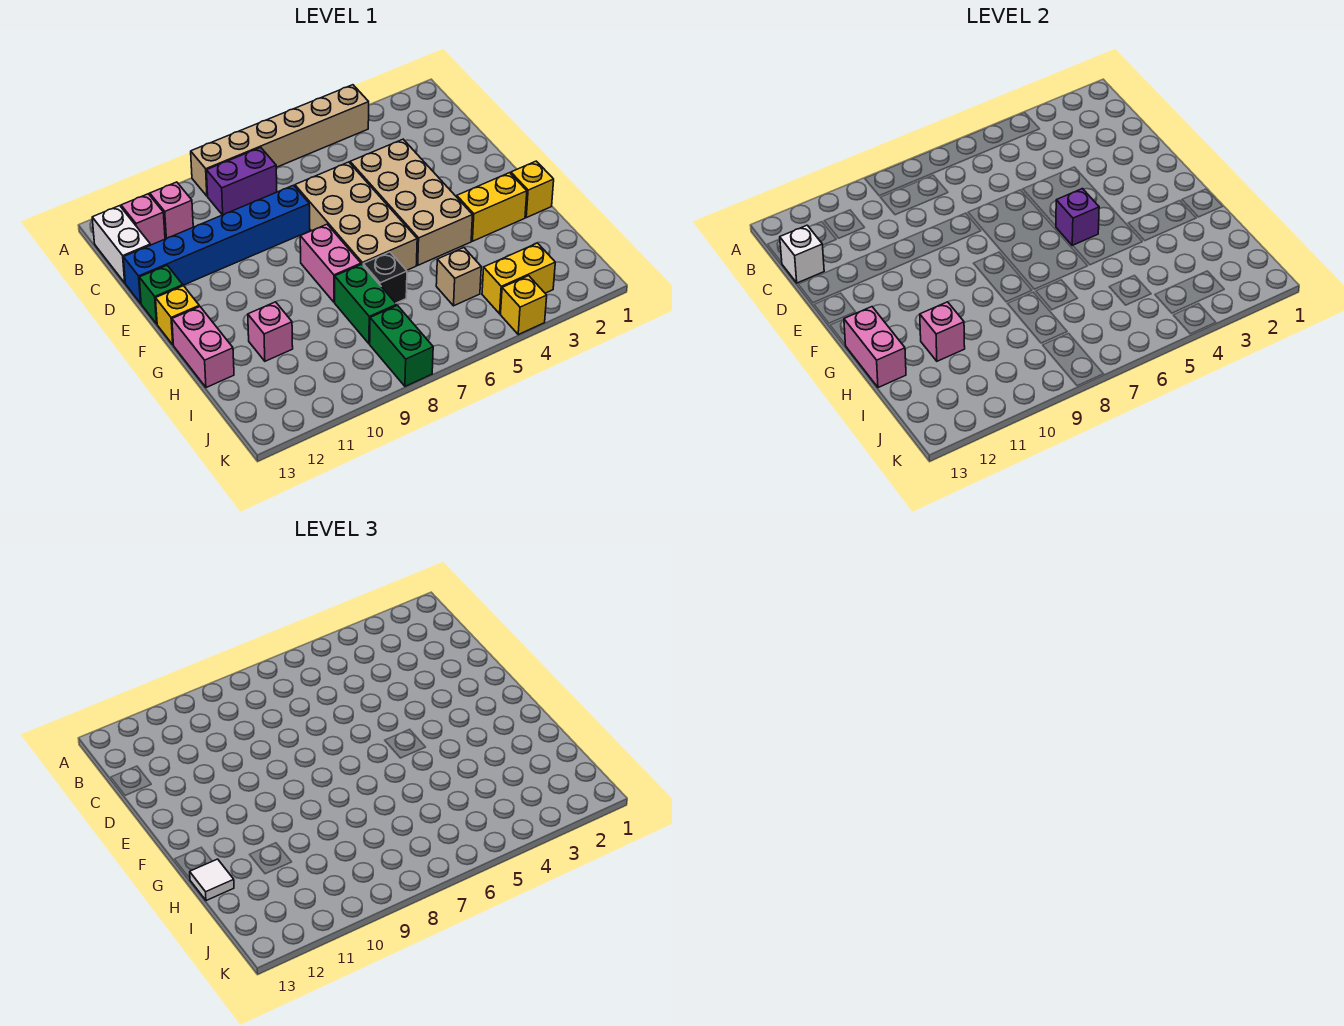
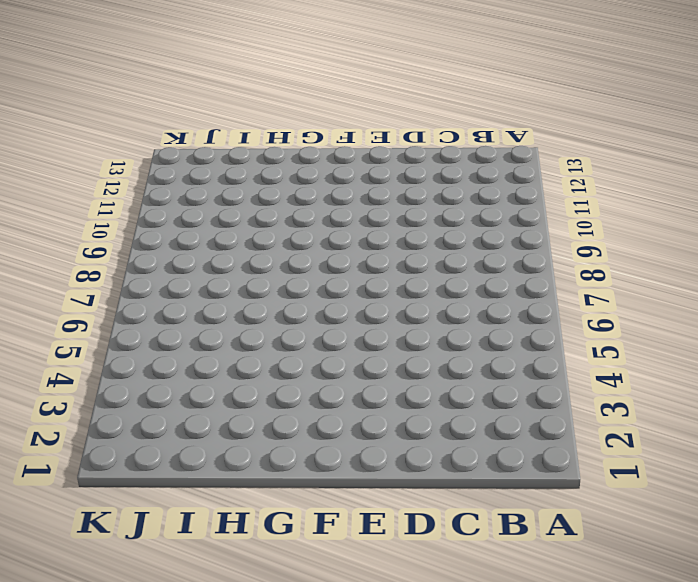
none -> tan 1x6 brick [191,85,369,196]
none -> purple 1x2 brick [206,147,277,215]
none -> pink 1x1 brick [150,182,193,239]

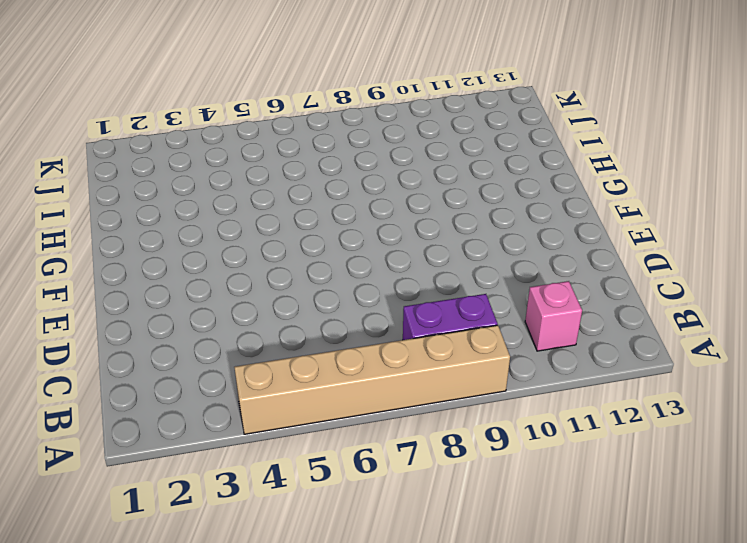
none -> pink 1x1 brick [121,194,165,245]
none -> white 1x2 brick [92,206,150,283]
none -> tan 2x4 brick [350,139,472,265]

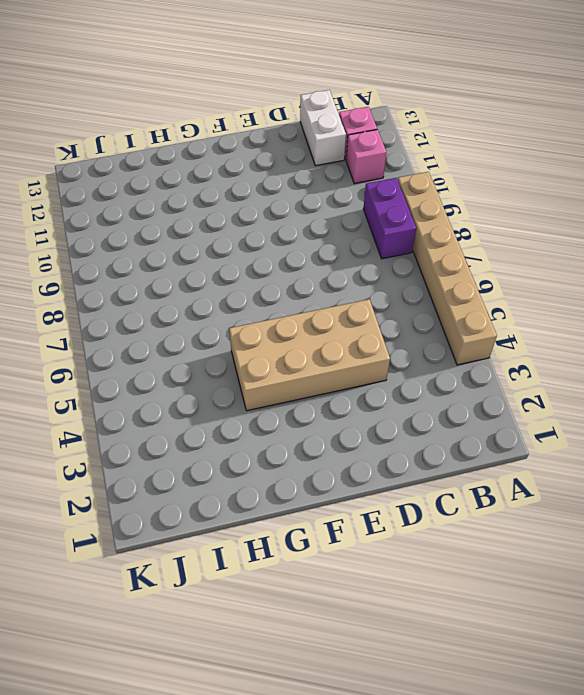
white 1x2 brick [300,90,346,166] -> white 1x2 brick turned to [92,206,150,283]
none -> tan 2x4 brick [295,162,417,270]
none -> blue 1x6 brick [123,185,310,303]
none -> green 1x1 brick [139,266,183,324]

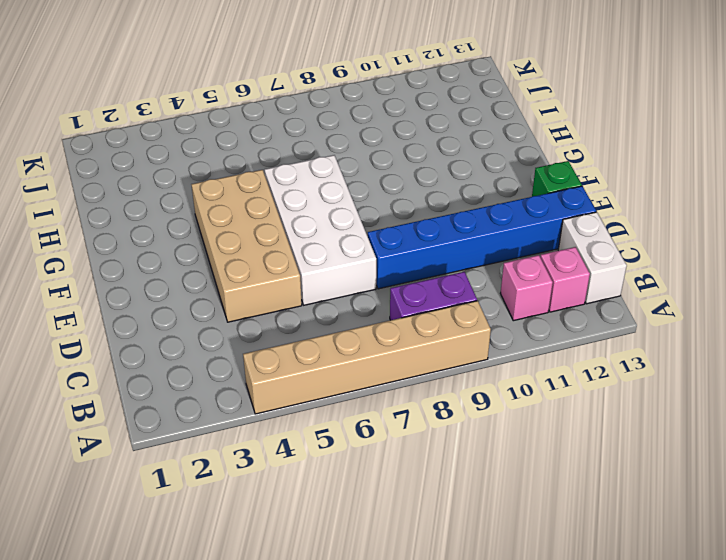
white 2x4 brick [265,155,376,305] -> tan 2x4 brick [295,162,417,270]
none -> pink 1x2 brick [300,224,361,302]
none -> yellow 1x1 brick [156,286,199,345]
none -> yellow 1x1 brick [511,161,554,218]

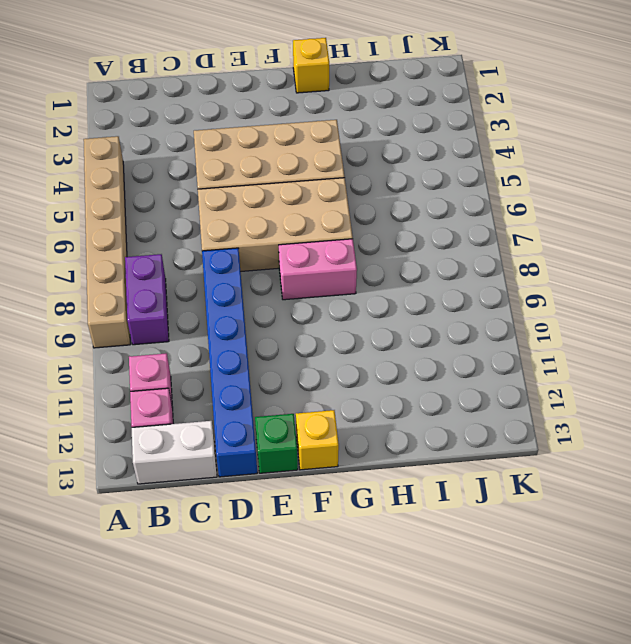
none -> yellow 1x2 brick [456,173,527,241]
none -> pink 1x2 brick [172,307,234,388]
none -> black 1x1 brick [363,252,407,303]

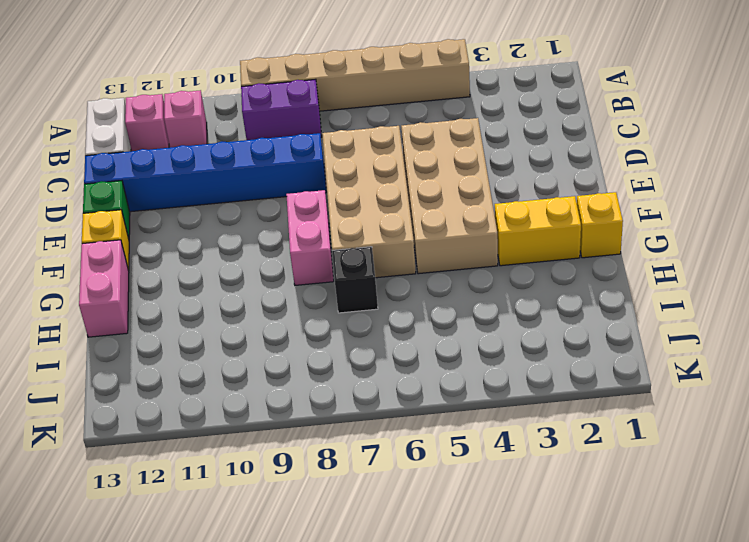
none -> green 1x2 brick [335,264,397,344]
none -> pink 1x1 brick [248,302,293,361]
none -> tan 1x1 brick [436,247,481,306]

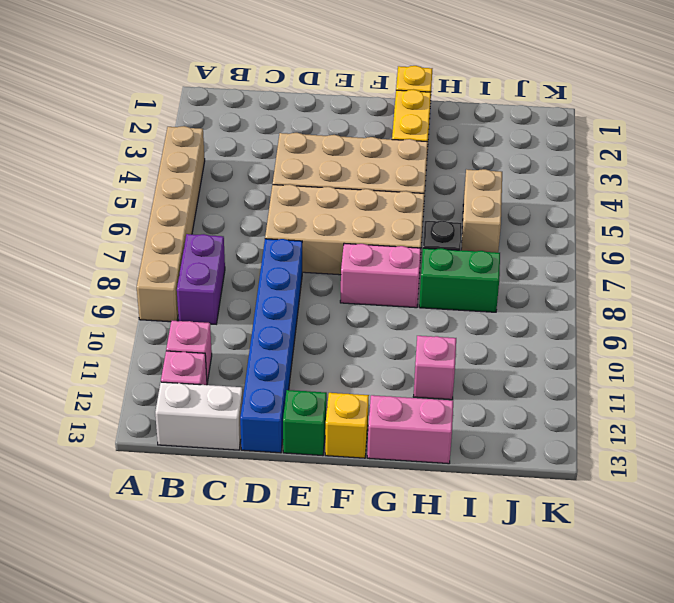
tan 1x2 brick [461,169,502,253] -> tan 1x1 brick [436,247,481,306]
none -> yellow 1x2 brick [482,243,555,314]
none -> green 1x2 brick [370,305,433,386]
none -> yellow 1x1 brick [501,276,547,334]

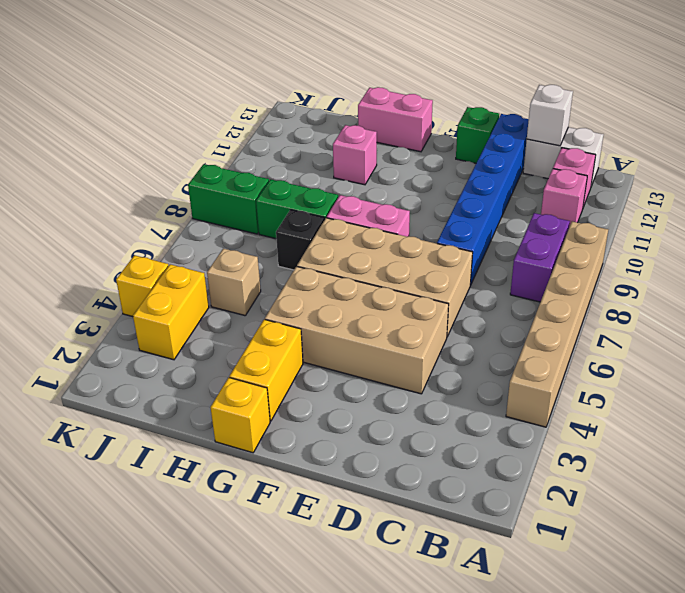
none -> yellow 1x1 brick [156,286,199,345]
none -> purple 1x1 brick [1056,189,1099,246]
none -> pink 1x2 brick [844,307,906,388]

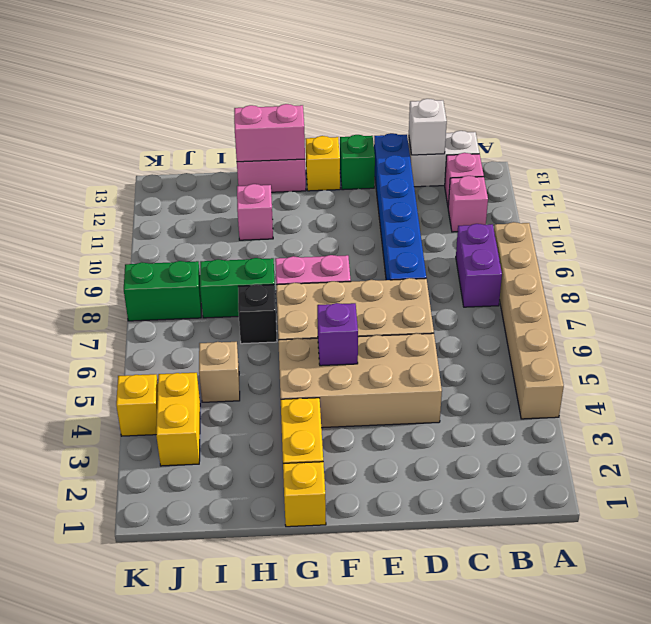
none -> pink 1x1 brick [920,302,965,361]
none -> white 1x1 tile [190,859,234,901]

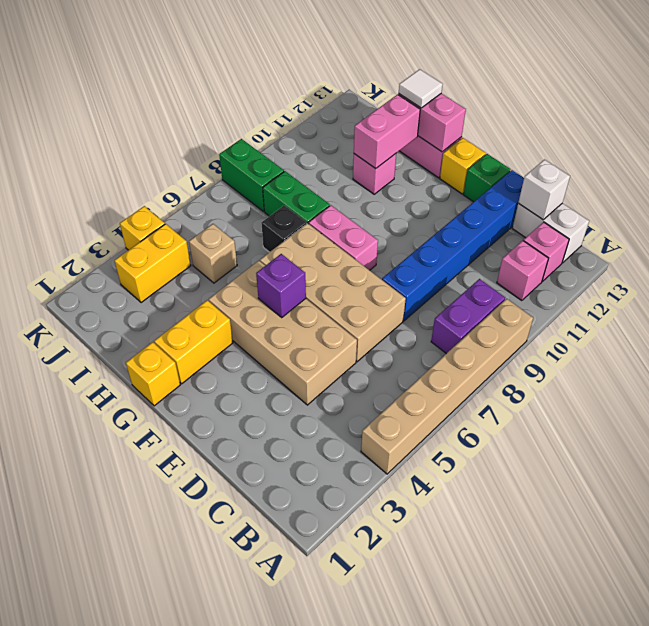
pink 1x2 brick [354,95,420,169] -> pink 1x1 brick [920,302,965,361]

